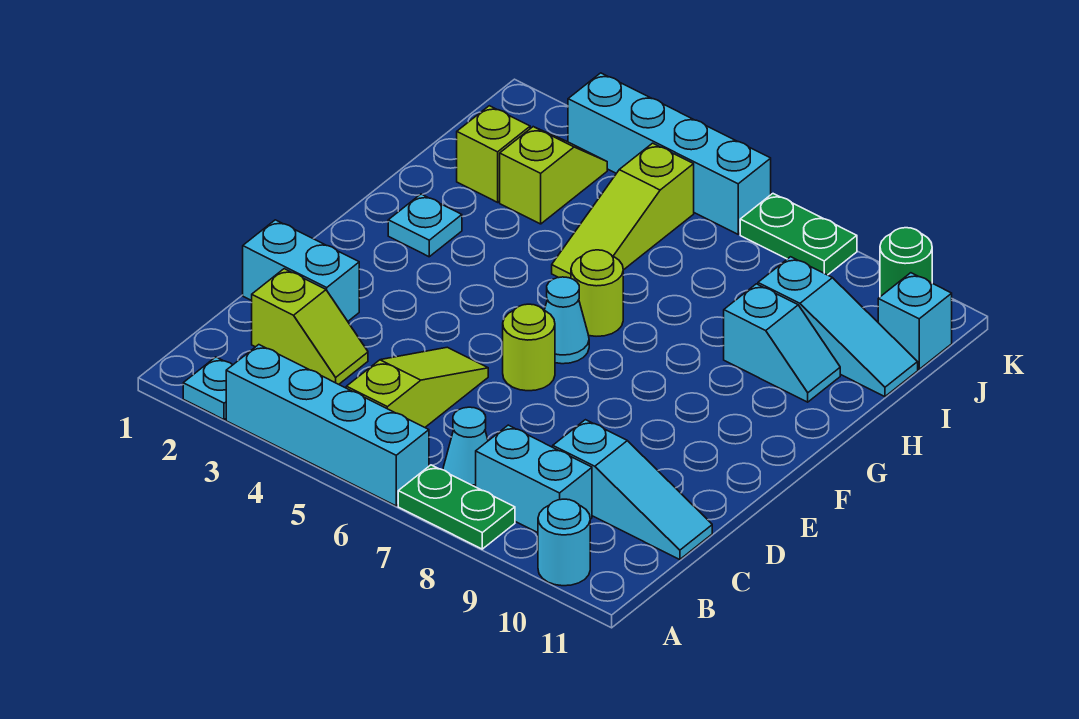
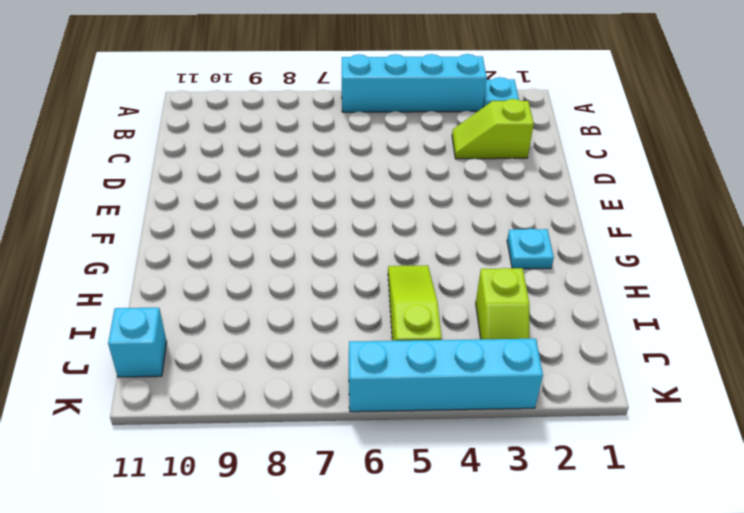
none -> green 1x2 plate [398,465,515,549]
none -> cyan 1x1 round brick [538,499,590,586]
none -> lime 1x3 slope [346,347,488,427]

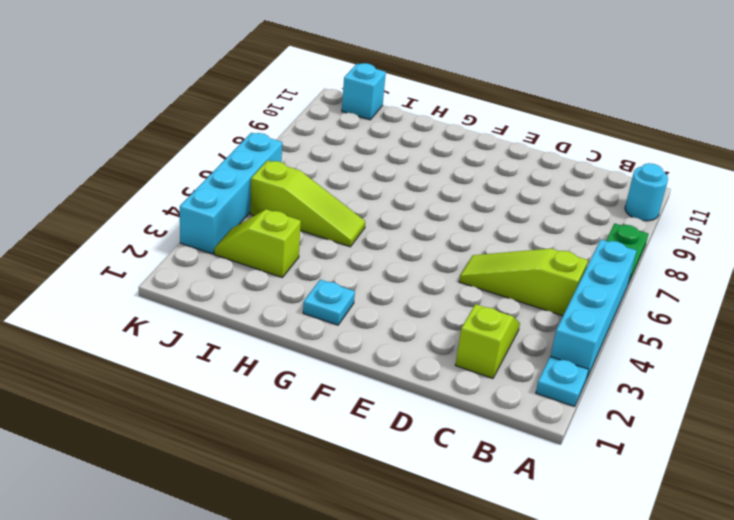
none -> cyan 1x1 cone [443,407,488,487]
none -> cyan 1x2 brick [476,425,592,533]
none -> cyan 1x3 slope [553,420,712,560]

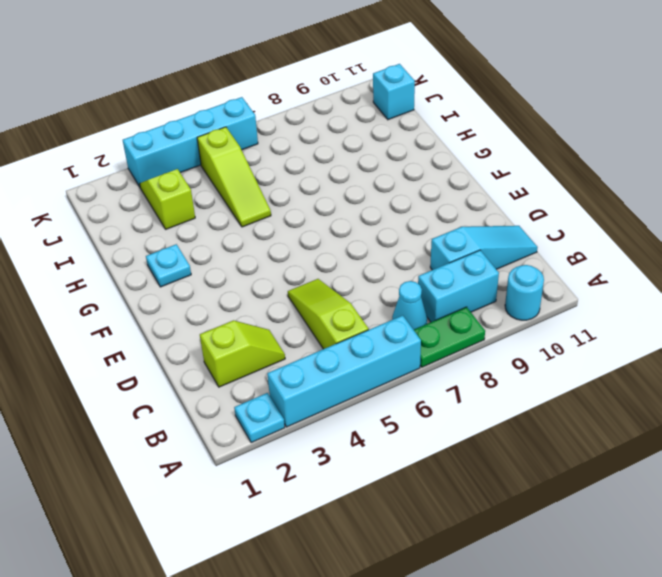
none -> cyan 1x2 brick [243,220,359,321]
none -> lime 1x1 round brick [503,304,555,391]
none -> cyan 1x1 cone [544,277,589,364]

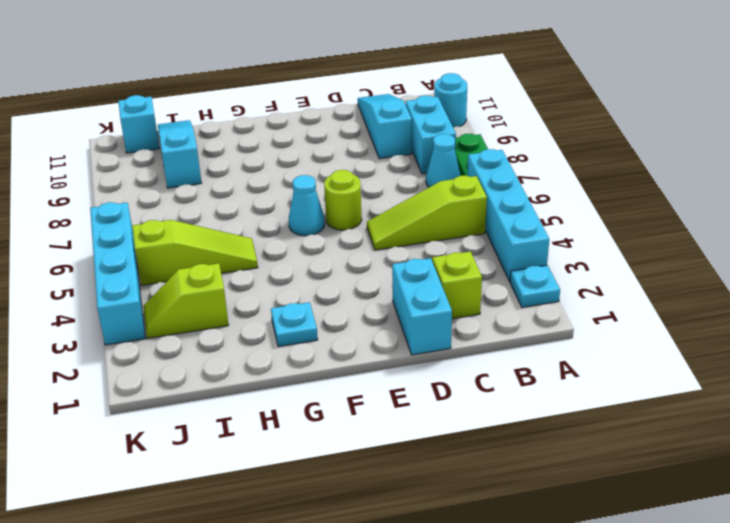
none -> lime 1x1 round brick [571,250,623,336]
none -> cyan 1x2 slope [724,284,840,402]
none -> lime 1x1 brick [457,106,530,202]

